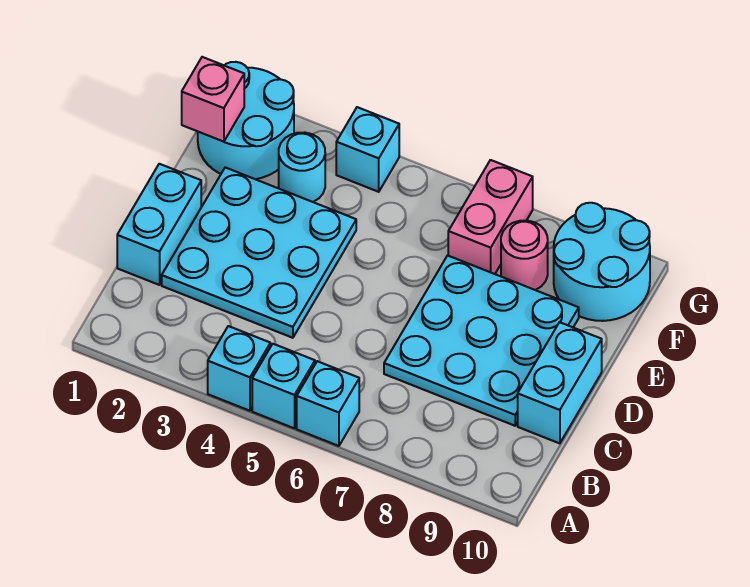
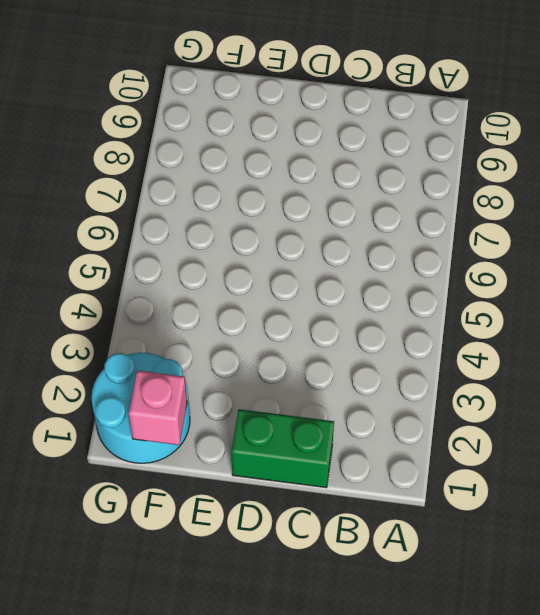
green 1x2 brick [231,409,334,488] -> cyan 1x2 brick [117,164,201,285]
none -> cyan 1x1 brick [208,326,270,411]
none -> cyan 1x1 brick [252,344,315,428]
none -> cyan 1x1 brick [297,361,359,446]

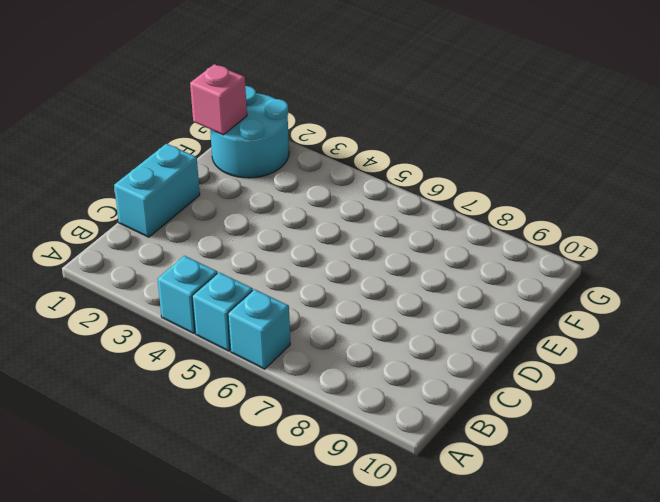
none -> cyan 3x3 plate [162,168,356,338]
none -> cyan 3x3 plate [384,256,579,426]
none -> cyan 1x2 brick [518,322,602,443]

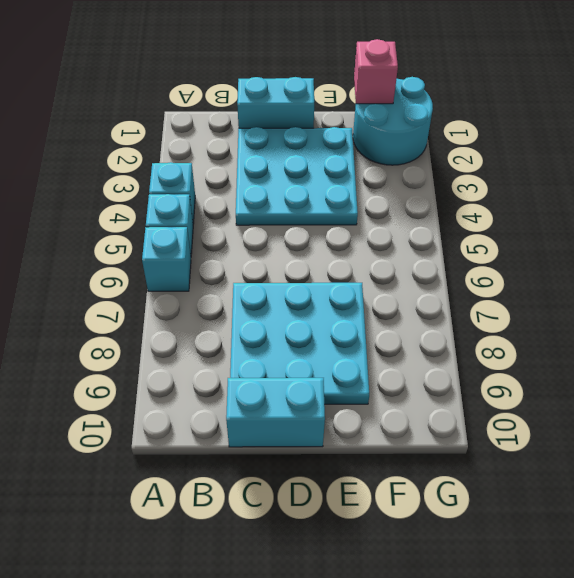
none -> cyan 1x1 round brick [279,132,325,202]
none -> pink 1x2 brick [448,160,533,274]
none -> pink 1x1 round brick [501,221,548,290]

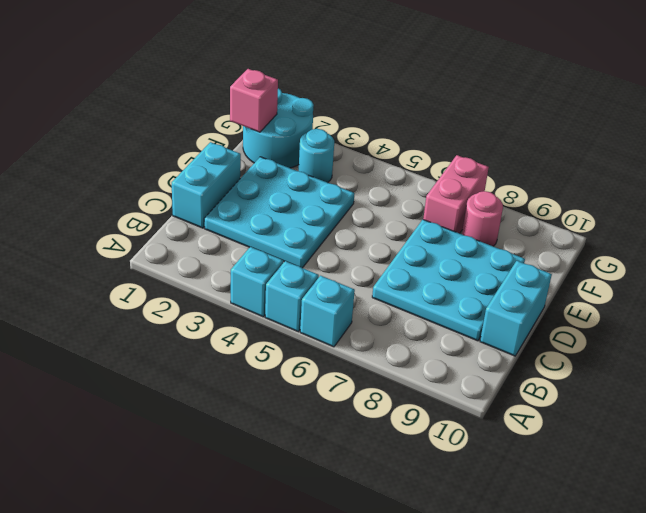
none -> cyan 2x2 round brick [554,203,650,321]
none -> cyan 1x1 brick [336,107,399,192]

